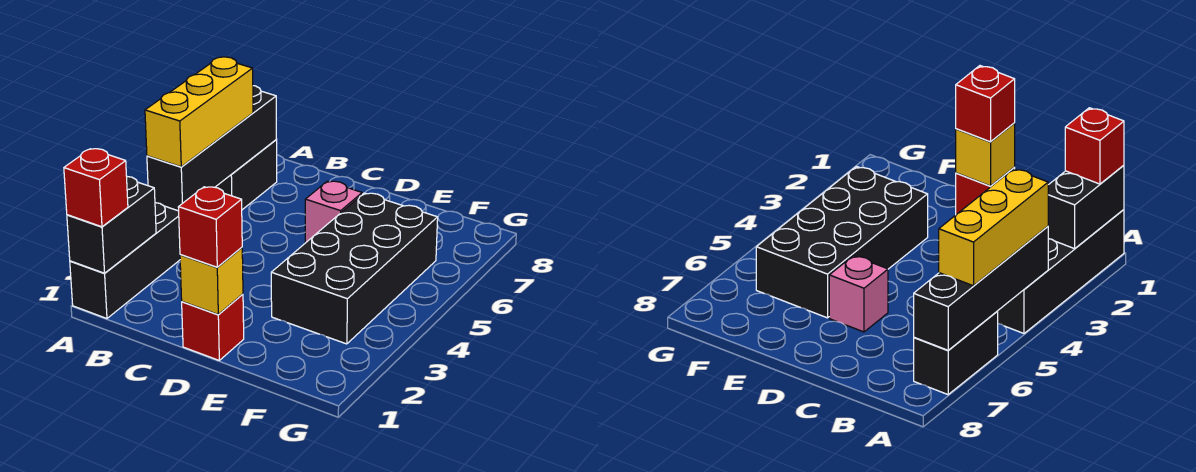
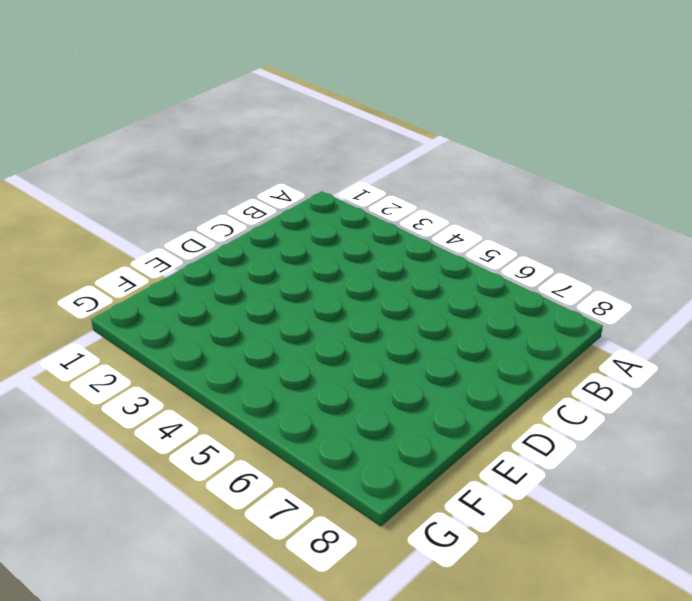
none -> black 1x4 brick [70,203,180,318]
none -> black 1x2 brick [215,140,277,210]

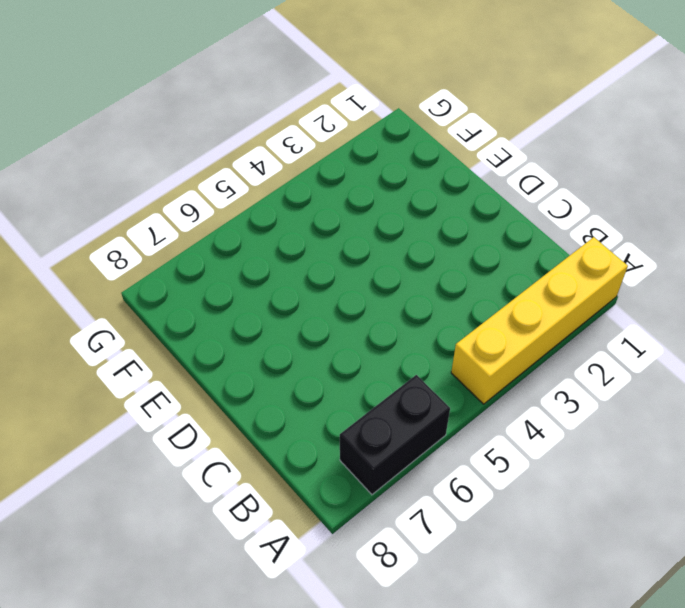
yellow 1x4 brick [451,237,628,404] -> black 1x4 brick [70,203,180,318]
none -> red 1x1 brick [182,294,244,360]
none -> pink 1x1 brick [305,181,362,243]

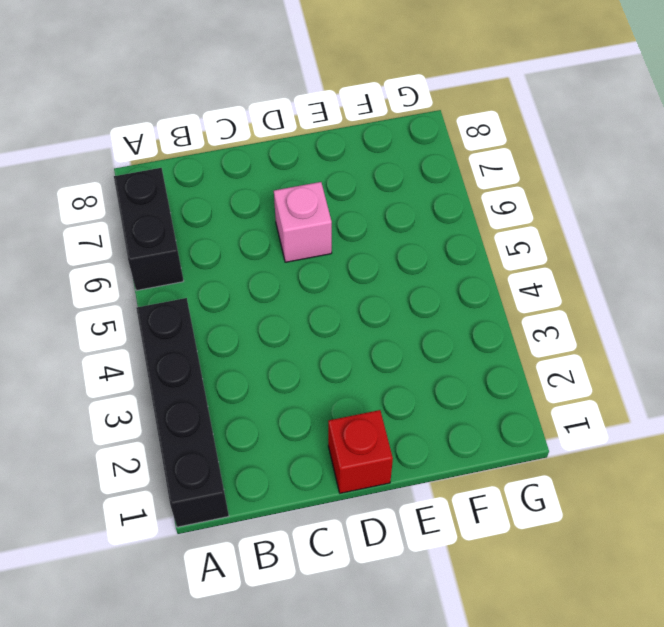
none -> black 2x4 brick [271,193,438,344]
none -> black 1x2 brick [67,177,156,273]

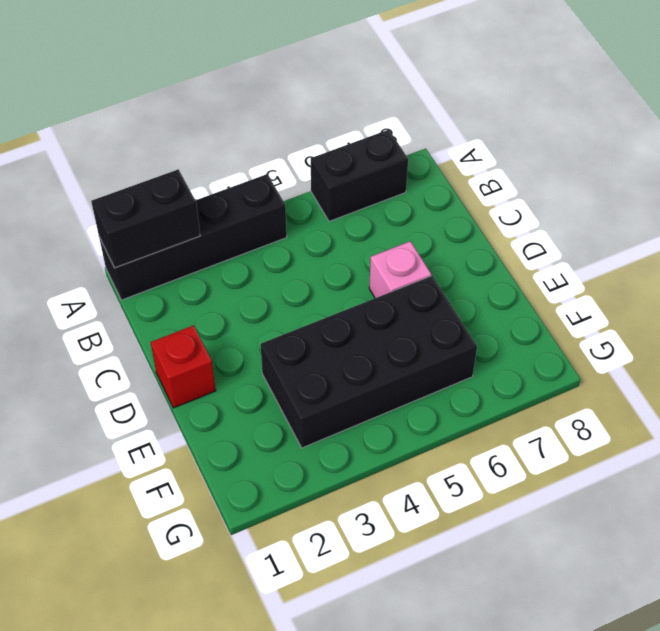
none -> black 1x4 brick [147,86,276,211]
none -> yellow 1x1 brick [180,247,243,315]

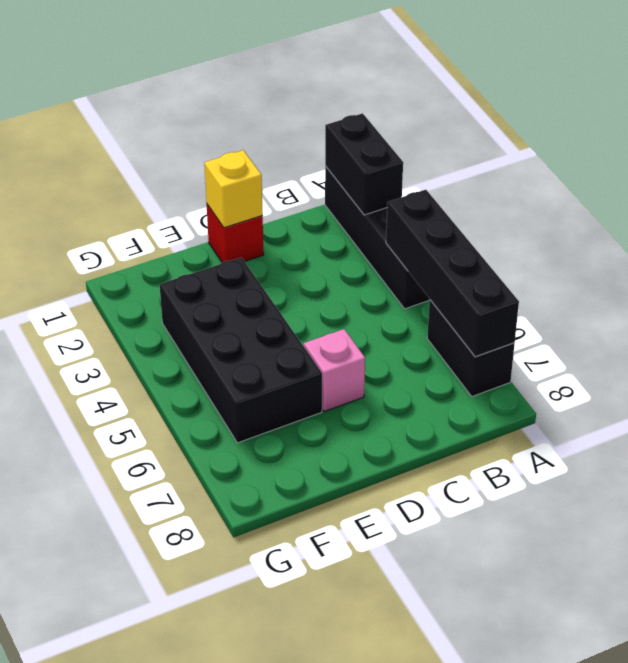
none -> red 1x1 brick [64,149,128,227]
none -> yellow 1x3 brick [145,57,253,167]

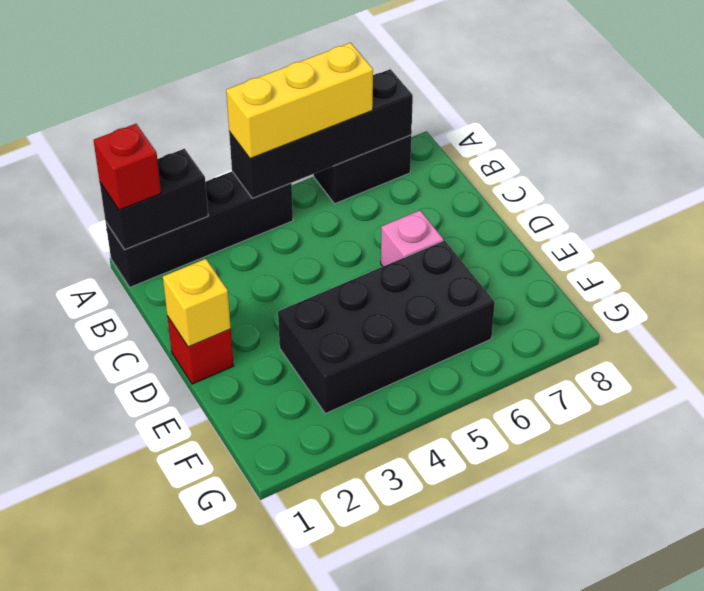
none -> red 1x1 brick [178,187,242,267]

